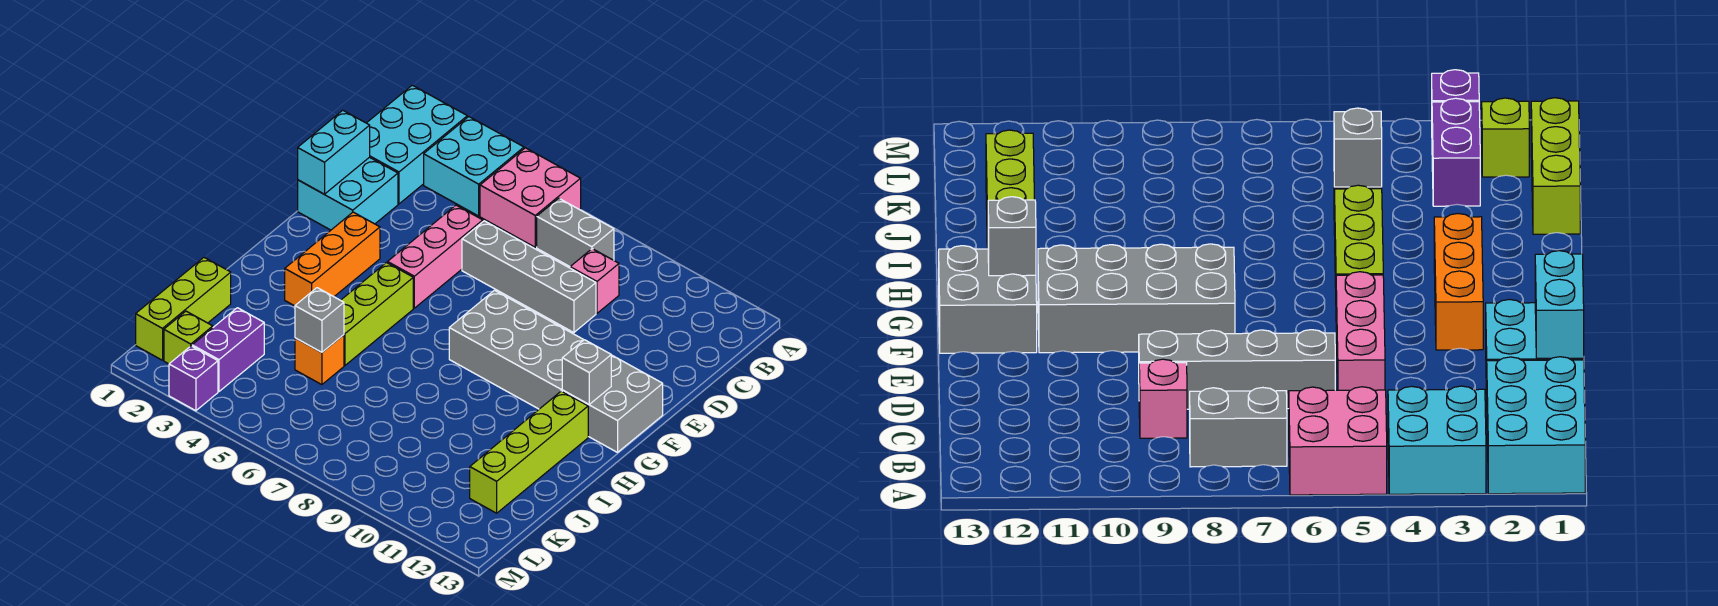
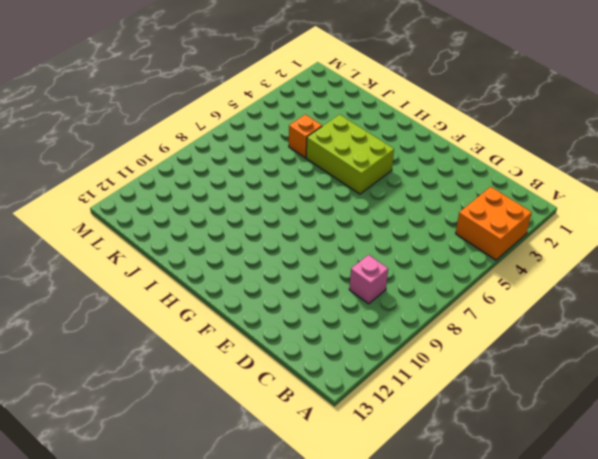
orange 2x2 brick [456,187,532,260] -> cyan 2x2 brick [424,117,524,216]
lime 2x3 brick [306,115,394,194] -> lime 1x3 brick [341,263,413,365]
none -> cyan 2x3 brick [367,85,467,204]
none -> pink 2x2 brick [480,148,581,247]
none -> grey 1x2 brick [537,198,614,266]

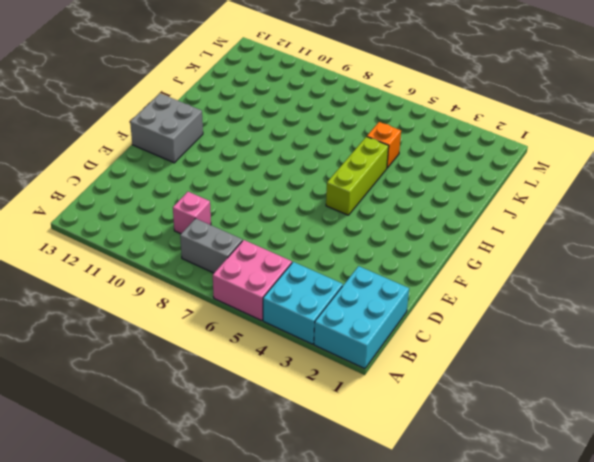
none -> cyan 2x2 brick [298,157,398,230]
none -> pink 1x3 brick [388,205,483,308]
none -> grey 1x4 brick [462,221,596,333]

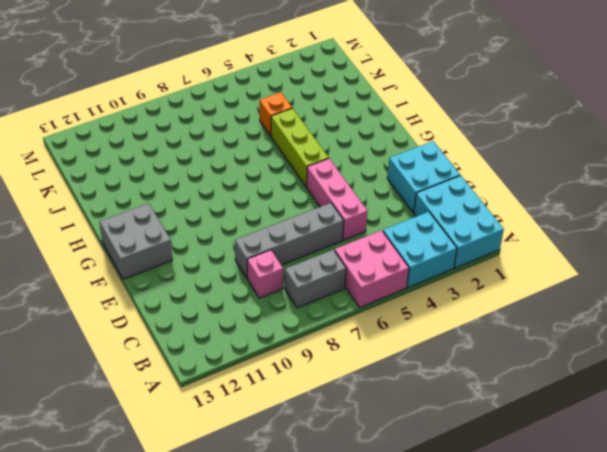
none -> orange 1x3 brick [285,212,380,306]
none -> grey 2x4 brick [449,290,583,409]
none -> lime 1x4 brick [470,391,588,513]

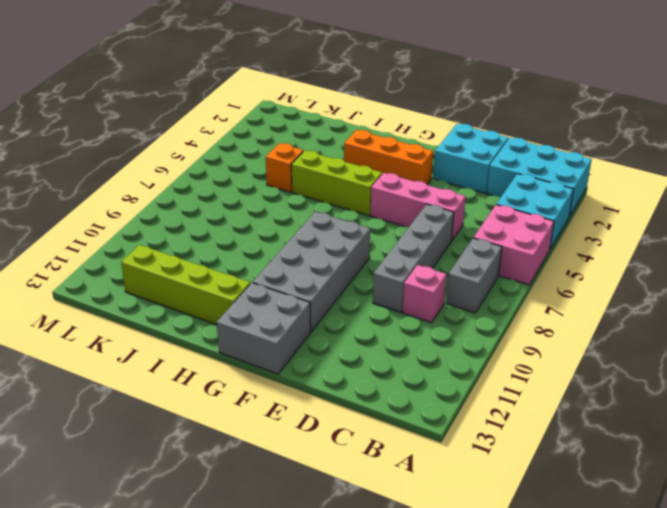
none -> lime 1x3 brick [136,258,231,360]
none -> purple 1x2 brick [192,308,264,391]
none -> lime 1x1 brick [164,311,213,364]

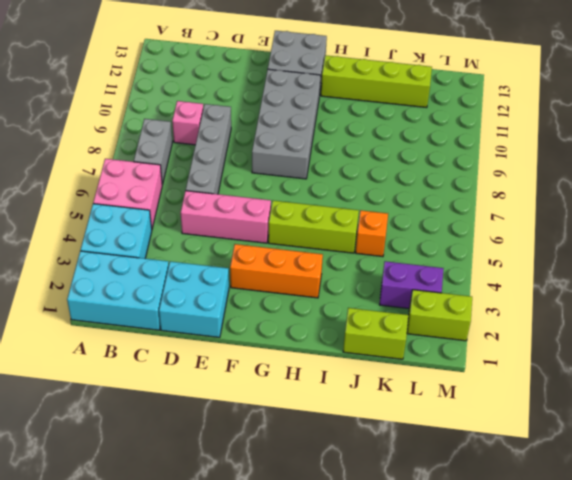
lime 1x2 brick [343,308,408,359] -> lime 1x3 brick [136,258,231,360]
lime 1x2 brick [407,290,472,341] -> lime 1x1 brick [164,311,213,364]
none -> purple 1x1 brick [169,346,218,411]
none -> cyan 1x2 brick [298,110,370,194]
none -> grey 1x1 brick [562,340,611,404]

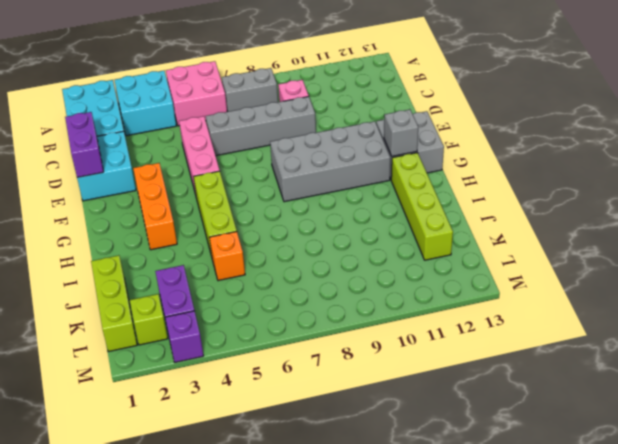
purple 1x2 brick [65,112,104,177] -> cyan 1x2 brick [298,110,370,194]
none -> grey 1x1 brick [295,288,344,352]

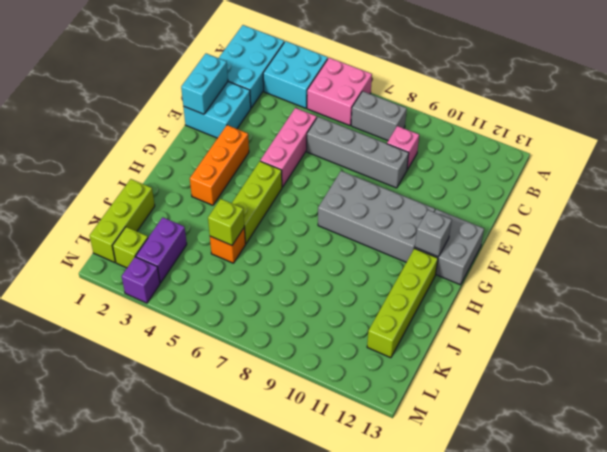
lime 1x1 brick [208,199,244,245] -> grey 1x1 brick [295,288,344,352]

